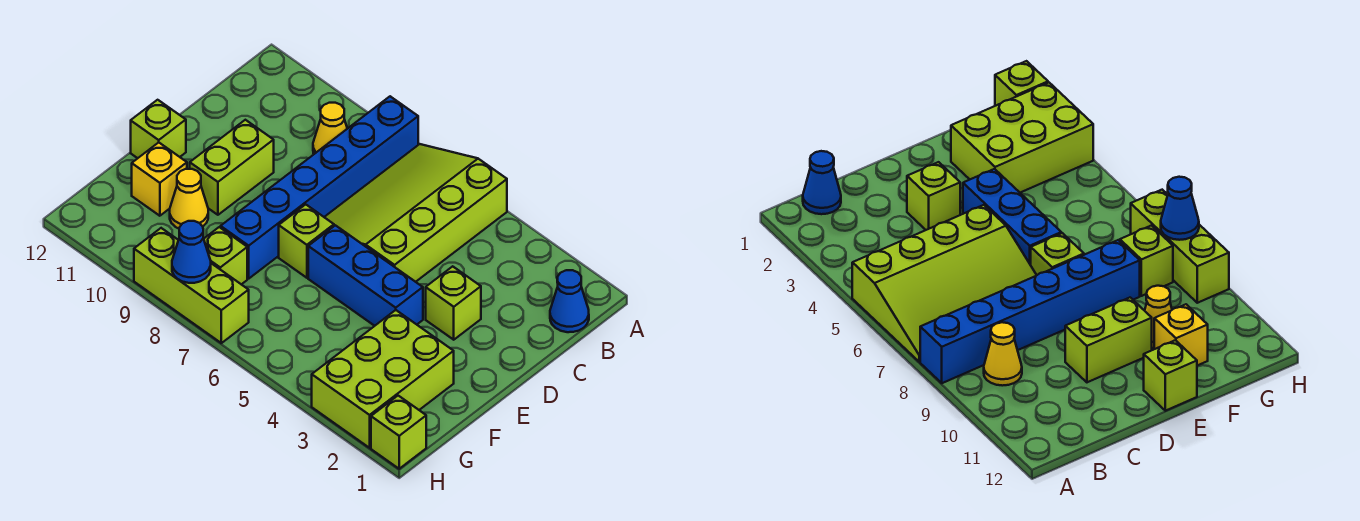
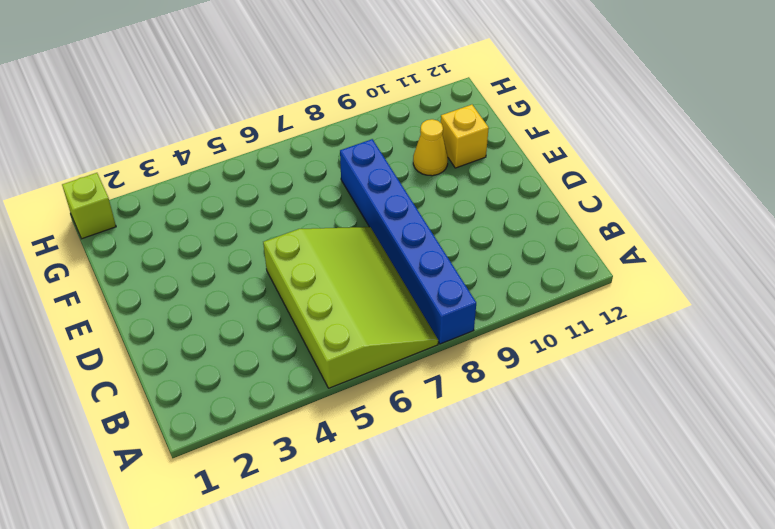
none -> blue 1x1 cone [550,270,589,332]
none -> yellow 1x1 cone [313,103,347,154]
none -> lime 1x1 brick [426,266,481,340]

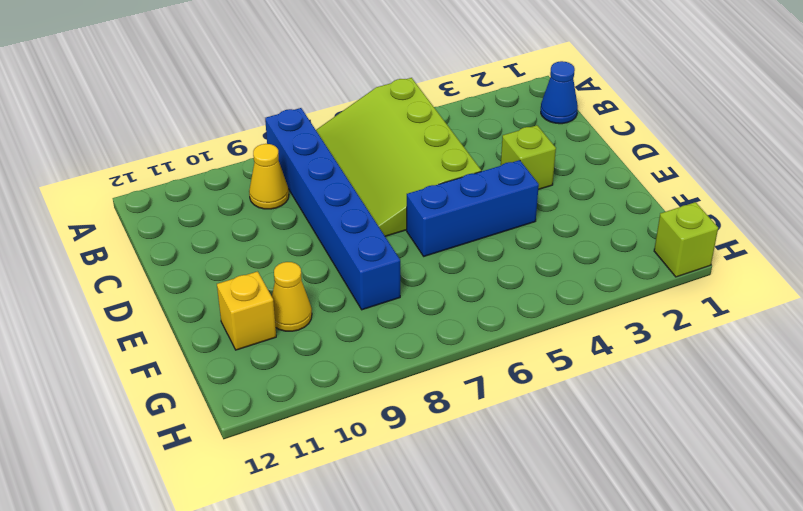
none -> lime 1x2 brick [190,120,274,215]
none -> lime 1x1 brick [279,204,334,278]
none -> lime 1x1 brick [131,100,186,158]

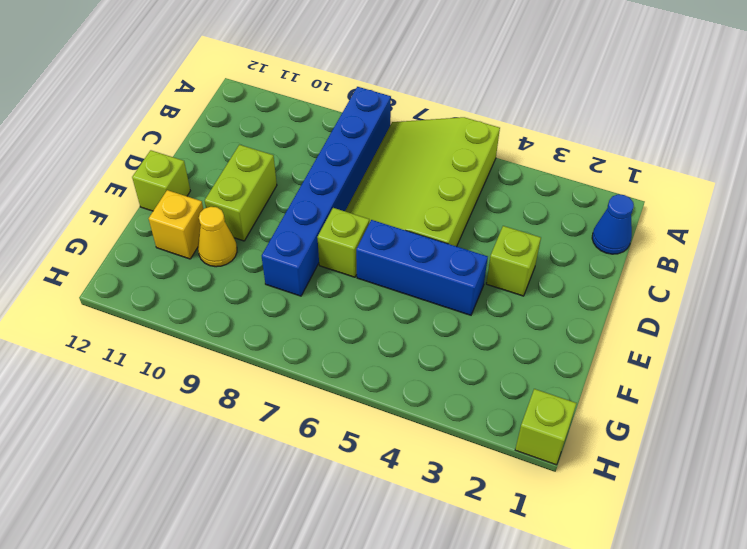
none -> yellow 1x1 cone [313,103,347,154]
none -> lime 2x3 brick [312,310,454,448]
none -> lime 1x1 brick [204,227,247,284]

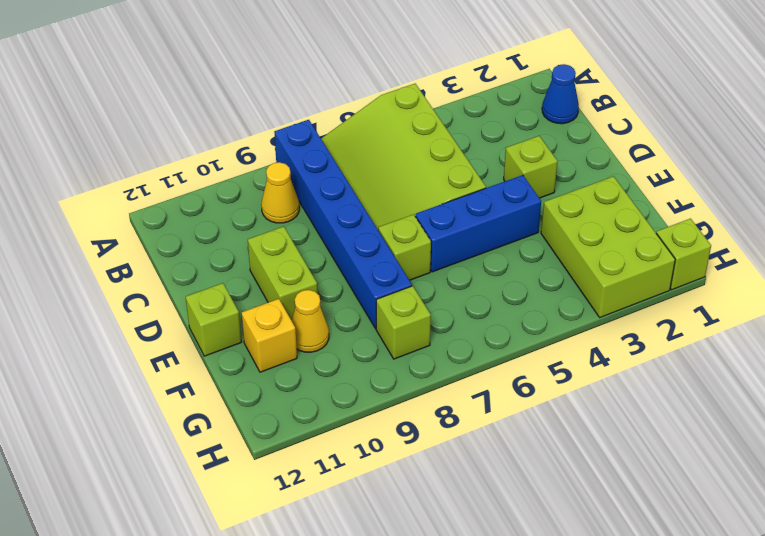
none -> lime 1x3 brick [134,228,249,343]
none -> blue 1x1 cone [172,221,211,283]

